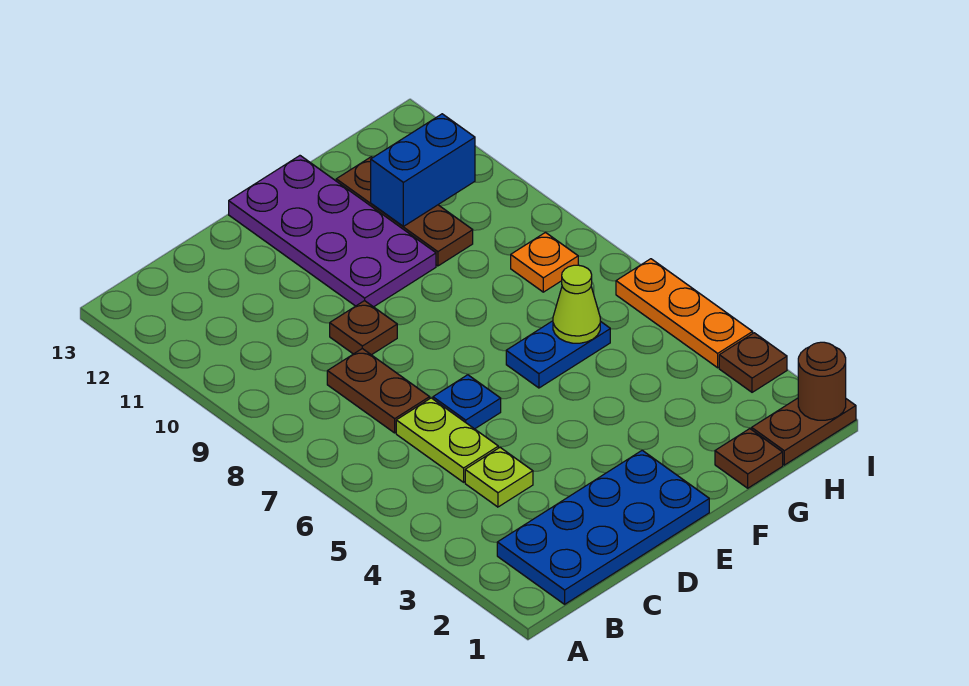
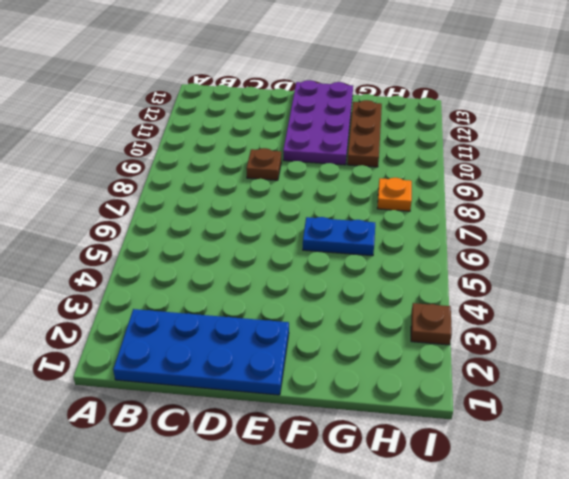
none -> lime 1x1 plate [465,448,533,507]
none -> lime 1x2 plate [396,398,498,482]
none -> brown 1x2 plate [327,349,430,433]

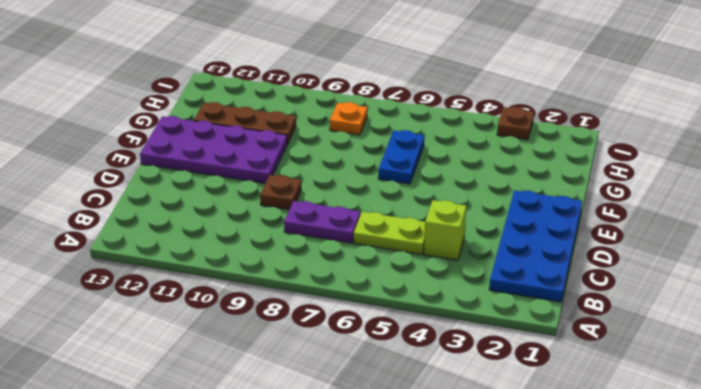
lime 1x1 brick [424,200,466,260] -> lime 1x1 plate [465,448,533,507]
purple 1x2 plate [284,201,360,243] -> brown 1x2 plate [327,349,430,433]
none -> blue 1x1 plate [433,375,501,429]
none -> brown 1x1 plate [715,429,783,488]
none -> brown 1x2 plate [752,398,856,465]

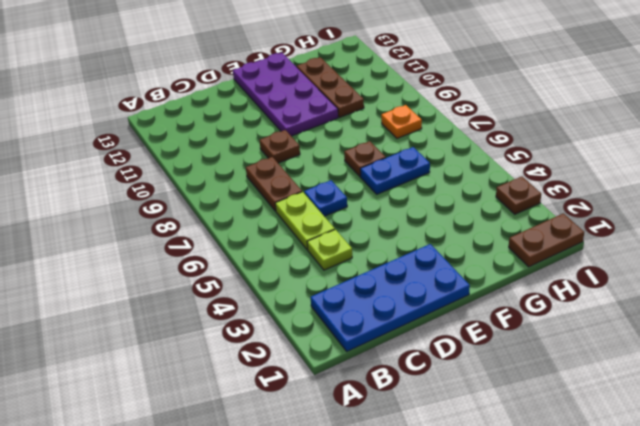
brown 1x1 plate [344,141,386,177] -> brown 1x1 plate moved to [715,429,783,488]
none -> orange 1x3 plate [616,259,753,368]
none -> lime 1x1 cone [553,265,600,343]
none -> blue 1x2 brick [371,114,475,226]

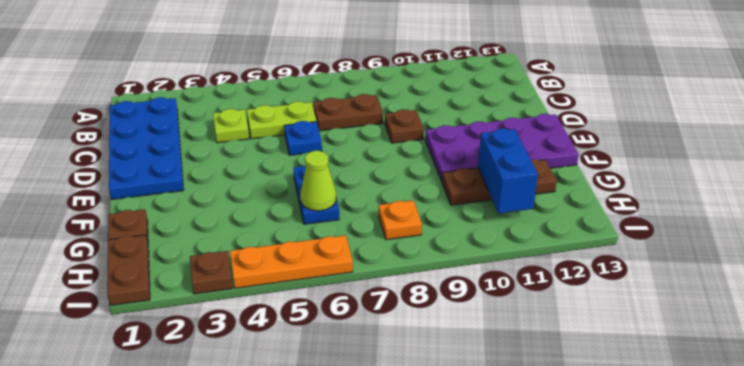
none -> brown 1x1 round brick [798,342,846,420]

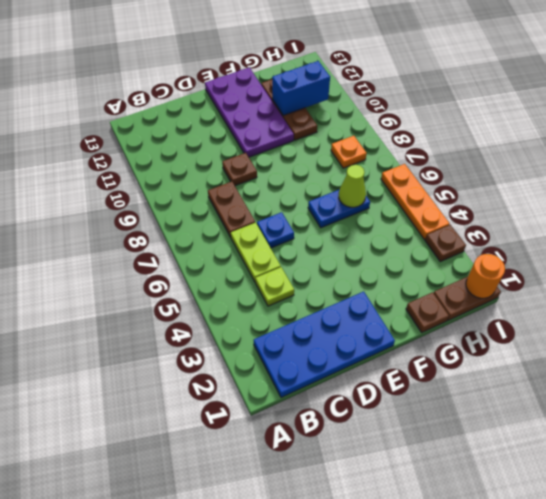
orange 1x1 round brick [466,254,505,298] -> brown 1x1 round brick [798,342,846,420]

